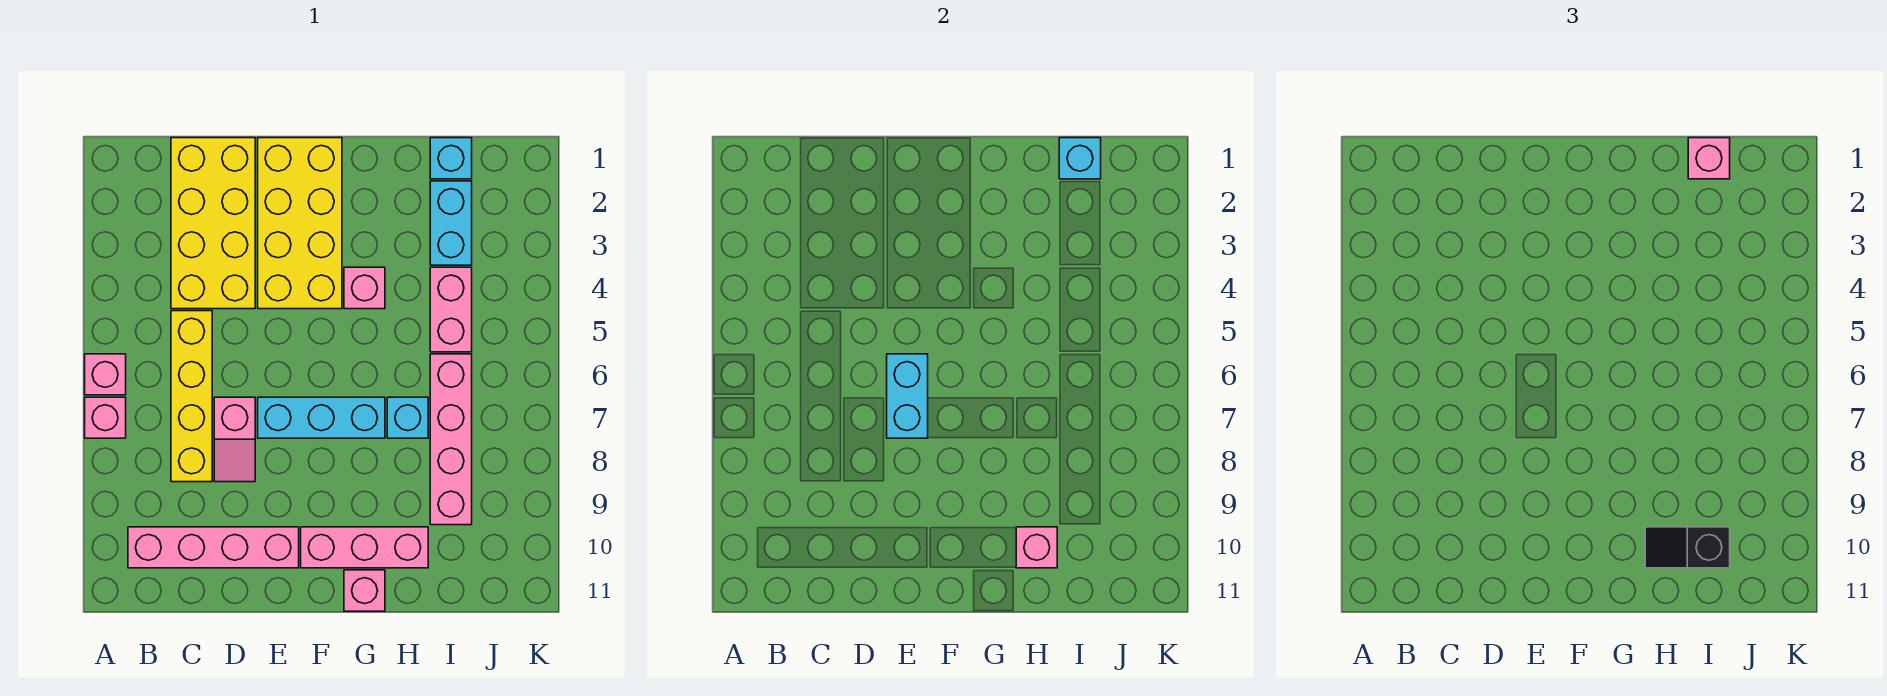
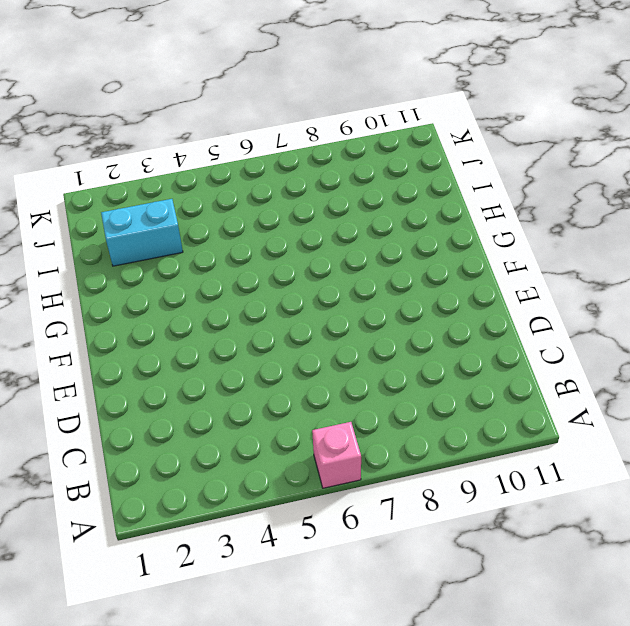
none -> pink 1x1 brick [85,397,126,438]
none -> pink 1x4 brick [128,527,299,568]
none -> yellow 2x4 brick [171,138,255,309]

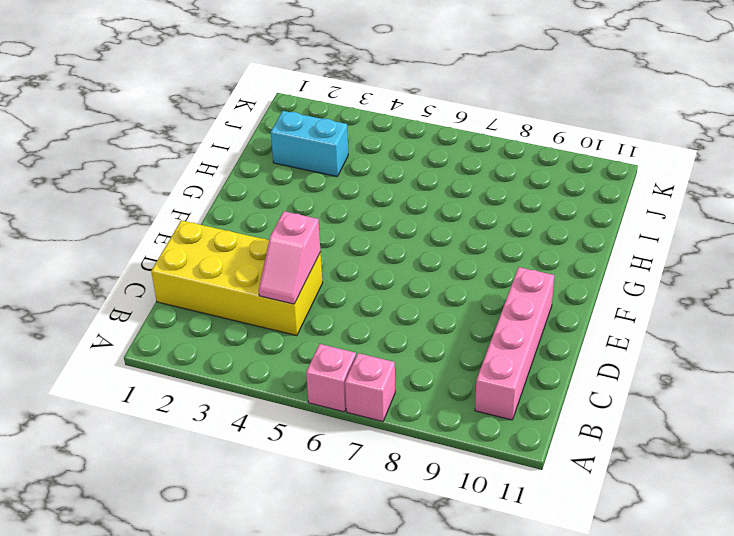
pink 1x2 slope [259,211,321,304] -> pink 1x2 slope turned to [214,397,255,482]
none -> yellow 1x4 brick [171,311,212,482]
none -> yellow 2x4 brick [258,138,342,309]
none -> cyan 1x3 brick [258,397,385,438]

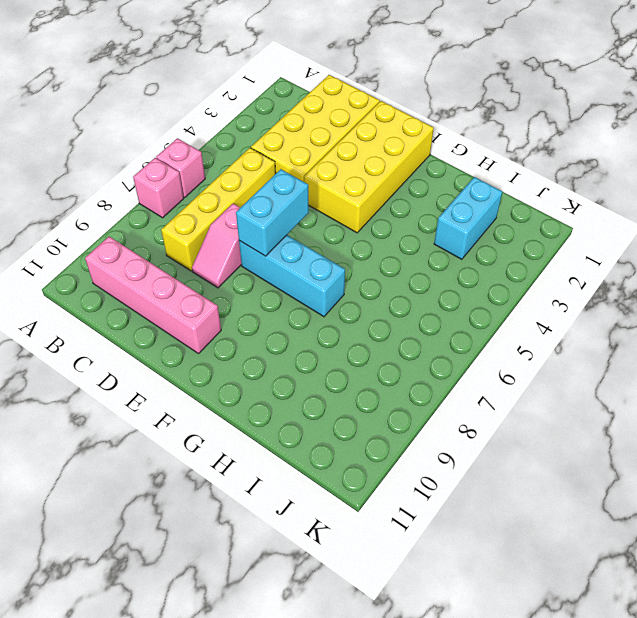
none -> pink 1x3 brick [301,527,428,568]
none -> pink 1x1 brick [344,267,385,309]
none -> pink 1x1 brick [344,570,385,611]

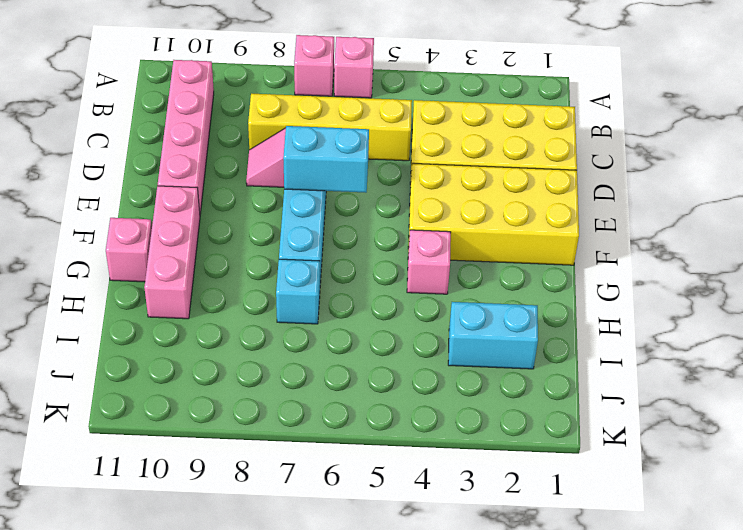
none -> cyan 1x1 brick [430,138,472,179]
none -> pink 1x2 brick [430,267,472,352]
none -> pink 1x4 brick [430,354,472,525]

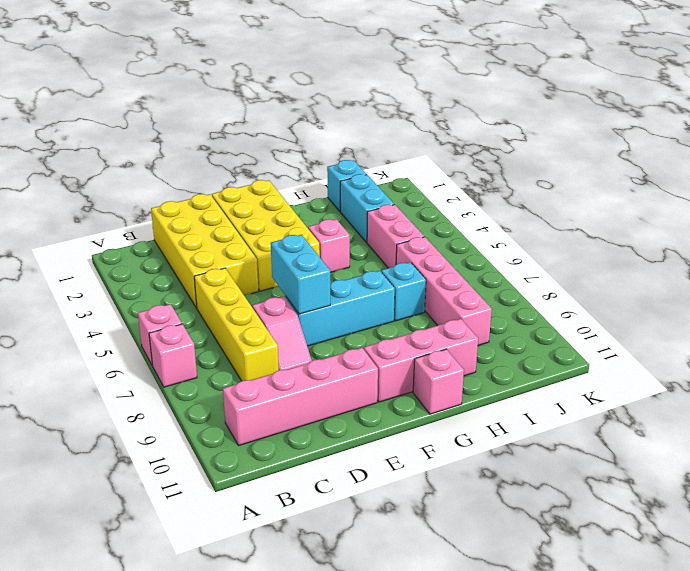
none -> pink 1x1 brick [1016,527,1057,568]
none -> cyan 1x1 brick [1059,138,1101,179]
none -> black 1x2 slope [1645,527,1730,568]

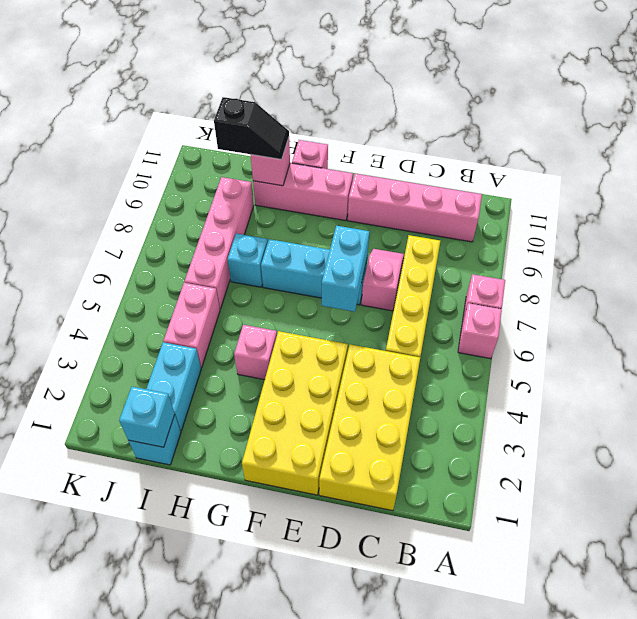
none -> pink 1x1 brick [1688,138,1730,179]

